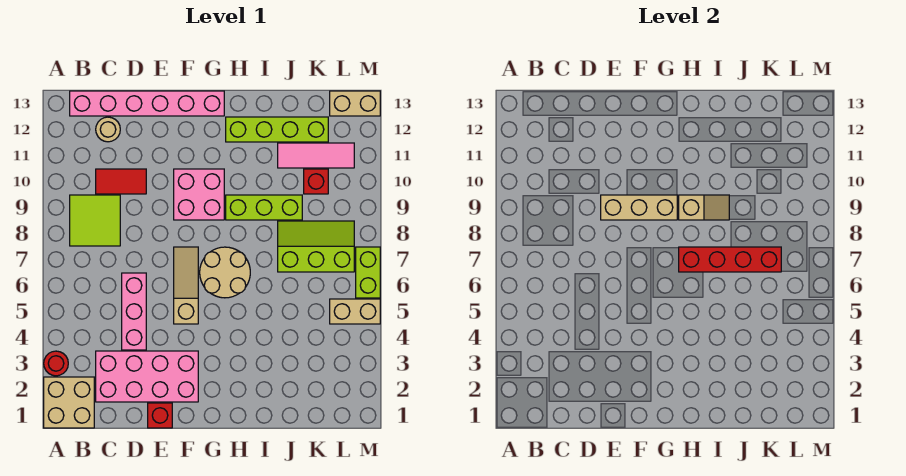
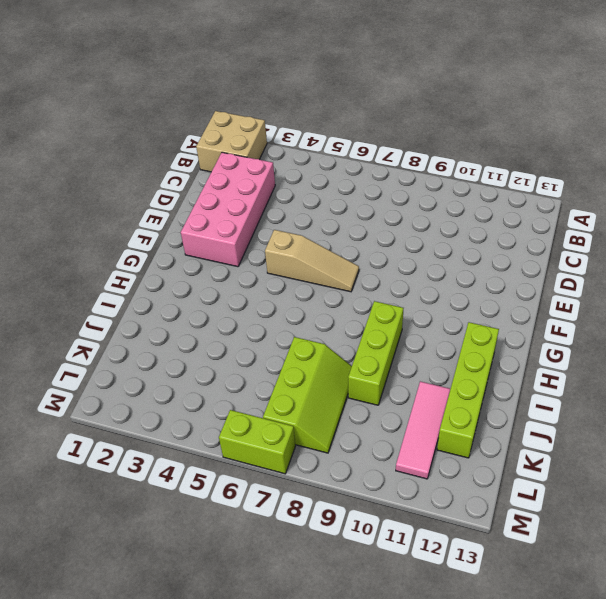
none -> red 1x1 round brick [44,351,68,376]
none -> lime 2x2 tile [70,195,120,246]
none -> pink 1x6 brick [70,91,224,116]

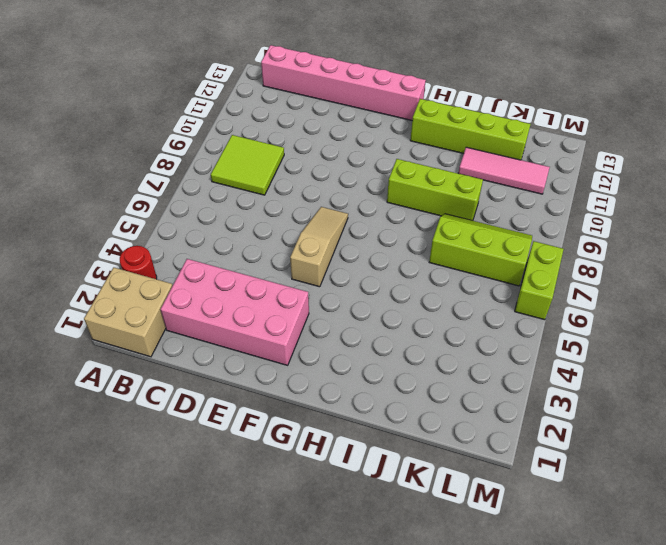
none -> red 1x2 tile [96,169,146,194]
none -> tan 1x1 round brick [96,117,120,142]
none -> pink 1x3 brick [122,273,146,350]

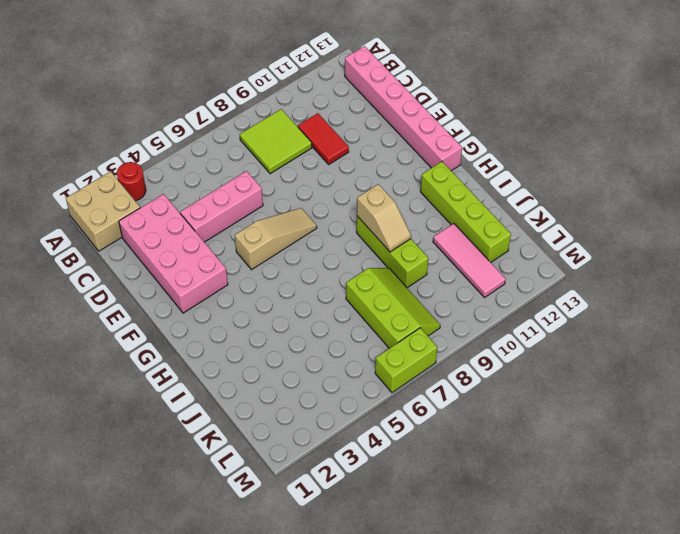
none -> tan 1x1 round brick [96,117,120,142]
none -> red 1x1 brick [148,403,172,428]
none -> pink 2x2 brick [174,169,224,220]

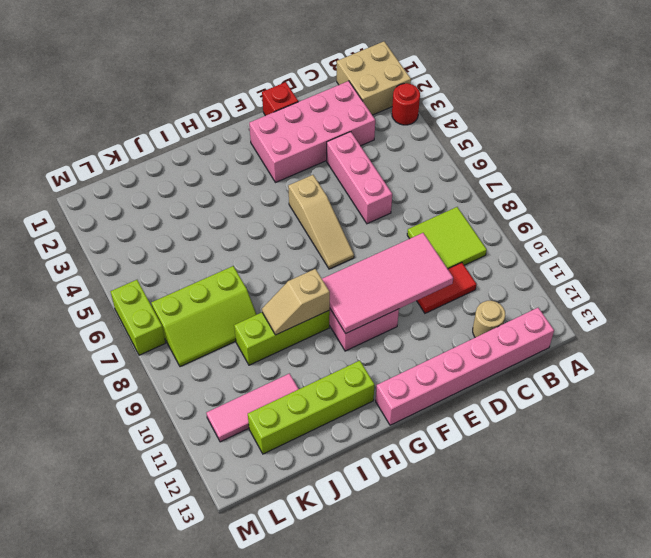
pink 2x4 tile [322,233,453,333] -> tan 1x3 brick [601,195,677,220]
none -> tan 2x2 round brick [200,247,250,298]
none -> red 1x1 brick [304,169,328,194]
none -> tan 1x2 brick [330,299,380,324]

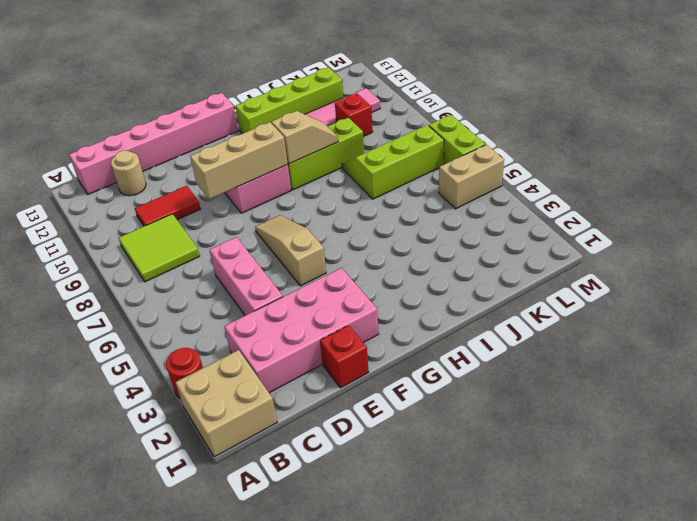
none -> tan 2x2 round brick [200,247,250,298]
none -> tan 1x2 brick [330,91,380,116]
none -> red 1x4 brick [679,247,781,272]

